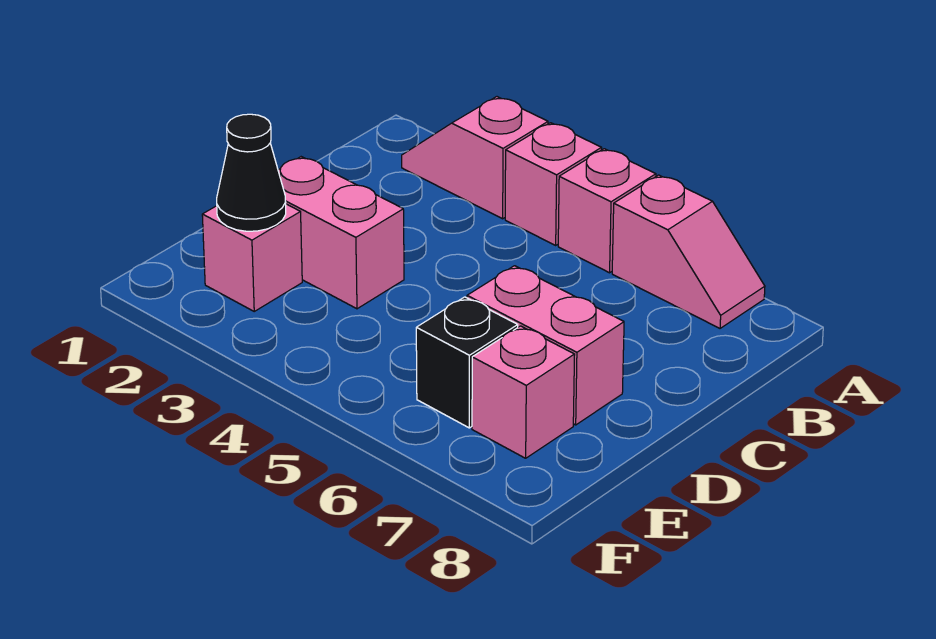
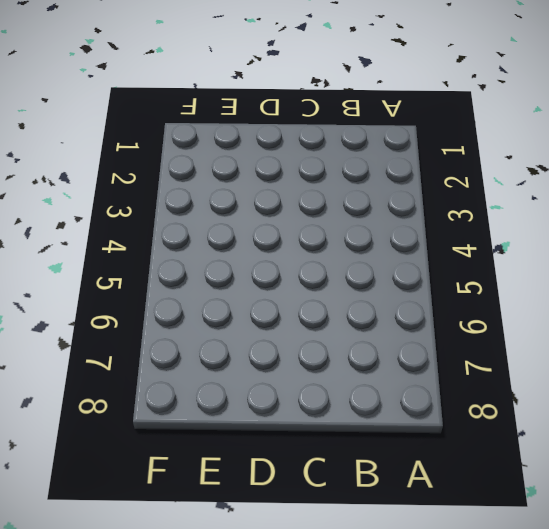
none -> pink 1x2 slope [402,97,548,219]
none -> pink 1x1 brick [505,123,602,245]

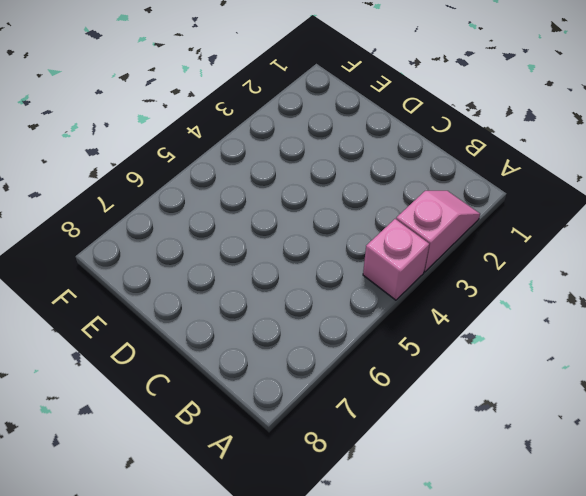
none -> pink 1x1 brick [558,149,656,273]
none -> pink 1x2 slope [612,175,765,328]

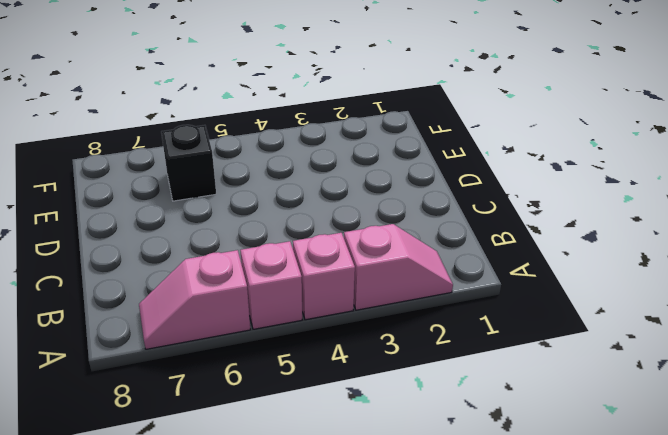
none -> pink 1x2 brick [278,157,404,309]
none -> pink 1x2 brick [467,266,624,425]

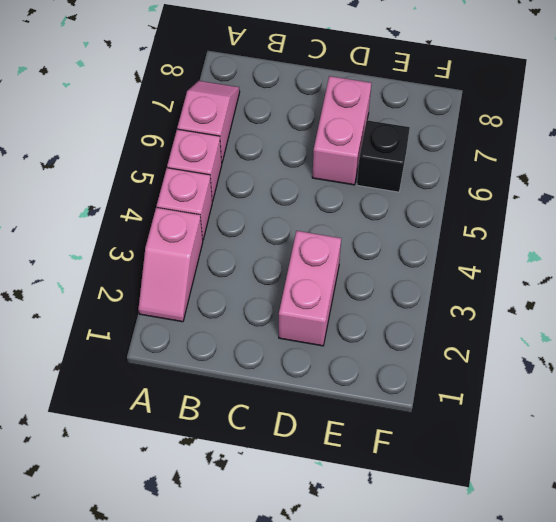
none -> pink 1x1 brick [202,204,302,311]
none -> pink 1x1 brick [472,326,575,458]

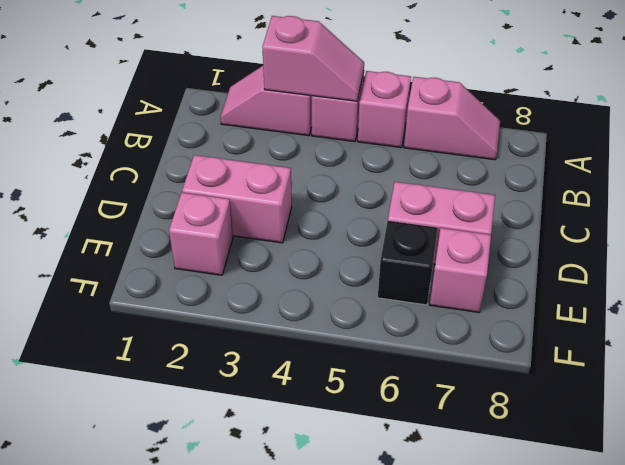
pink 1x2 slope [262,16,364,101] -> none
none -> black 1x1 cone [217,114,286,231]

